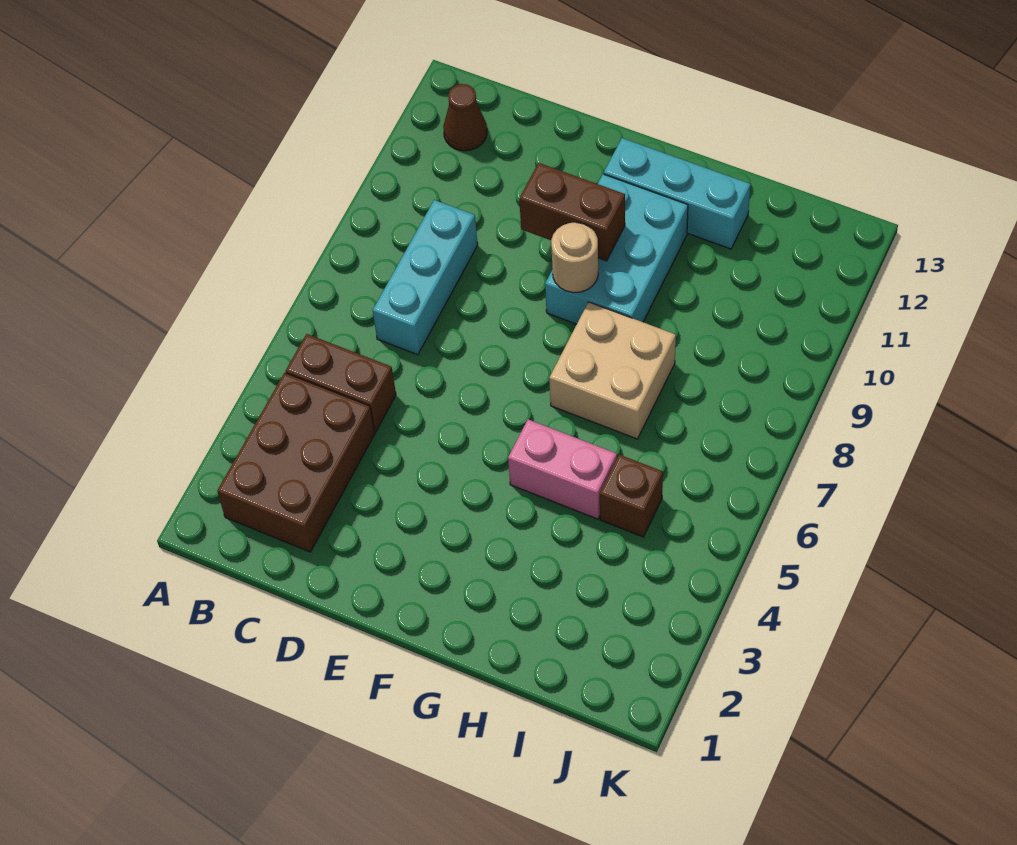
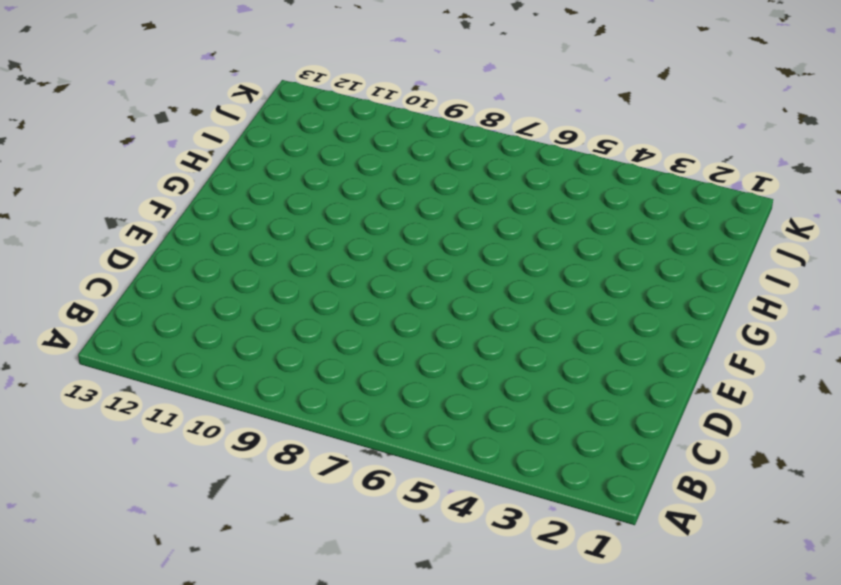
none -> brown 2x3 brick [217,373,375,552]
none -> brown 1x2 brick [286,334,396,432]

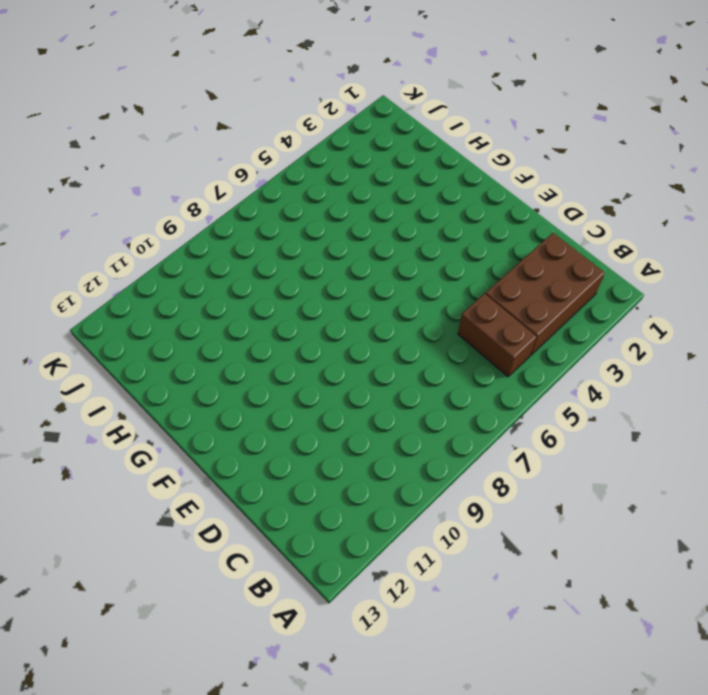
none -> brown 1x1 cone [443,84,487,151]
none -> cyan 1x3 brick [373,200,478,355]

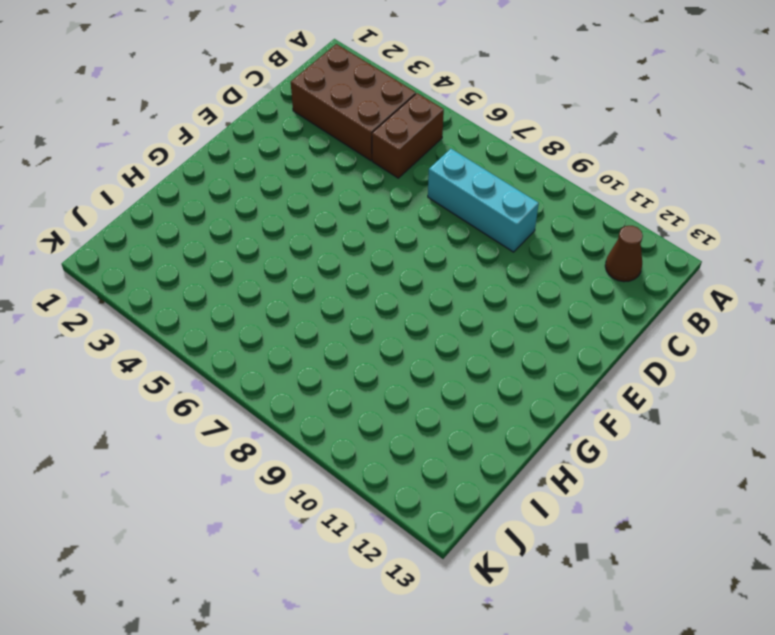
none -> cyan 2x3 brick [545,174,688,324]
none -> cyan 1x3 brick [604,138,750,249]

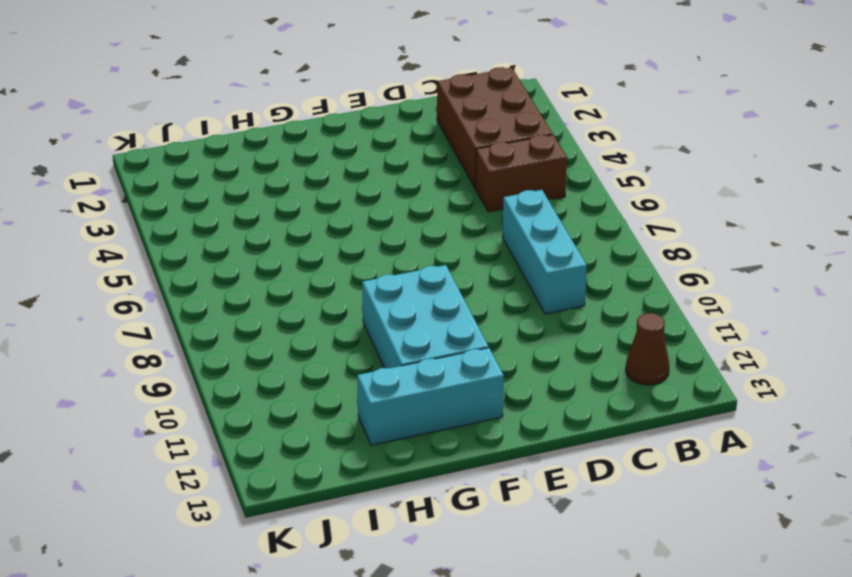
none -> pink 1x2 brick [508,419,617,519]
none -> tan 2x2 brick [549,302,676,439]

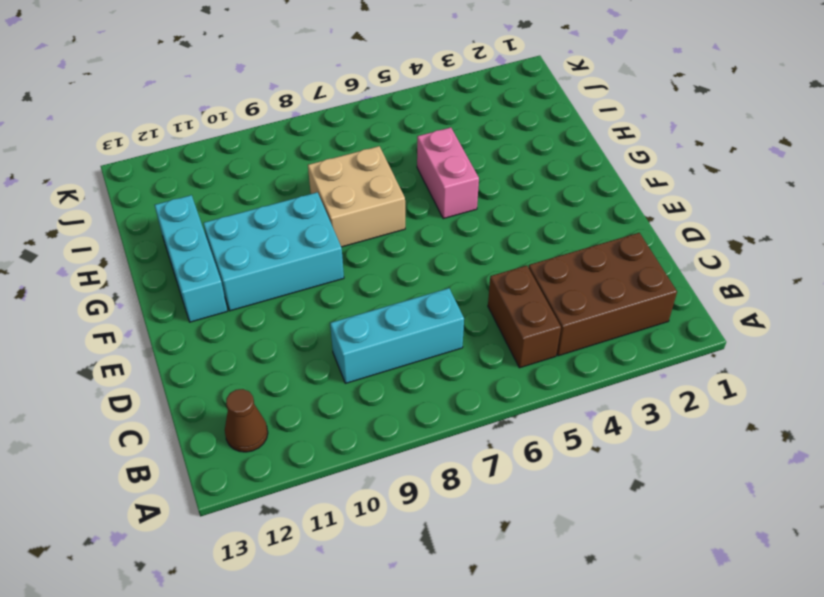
none -> brown 1x1 brick [600,455,663,537]
none -> brown 1x2 brick [519,163,625,261]

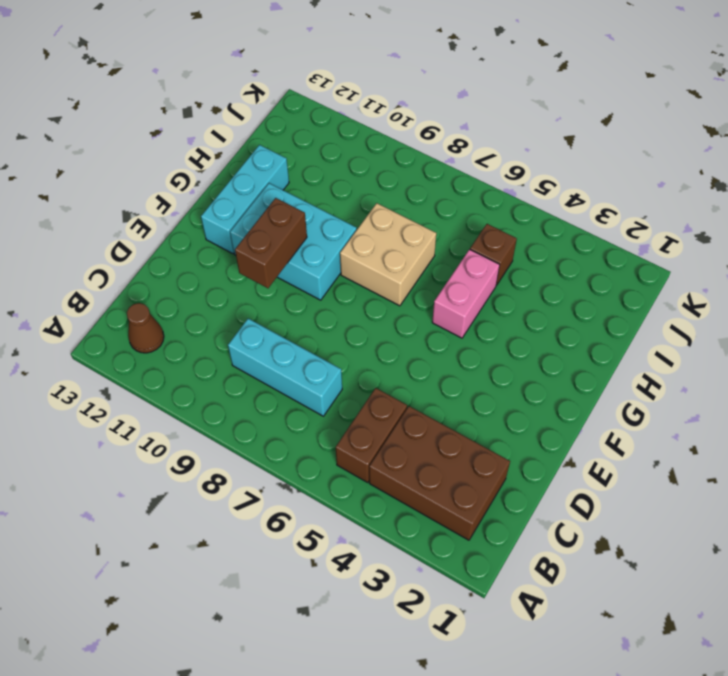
none -> tan 1x1 round brick [551,223,598,293]

